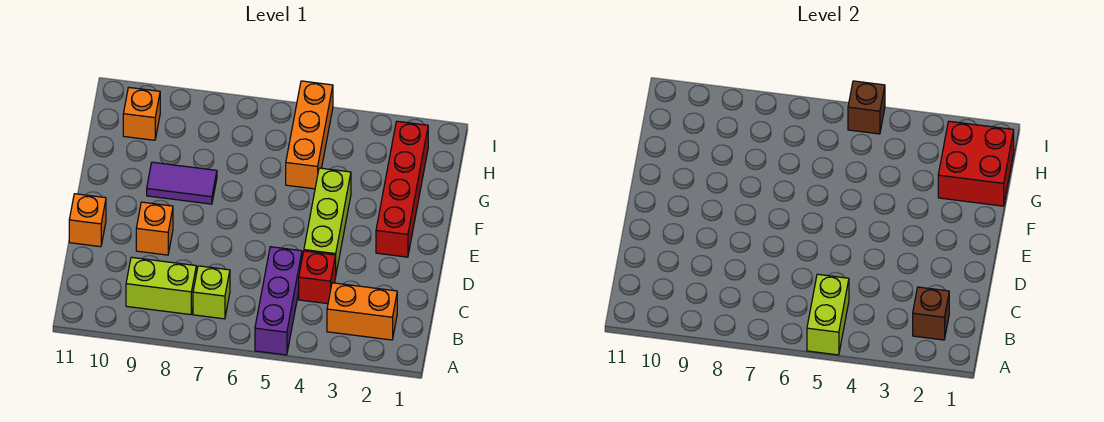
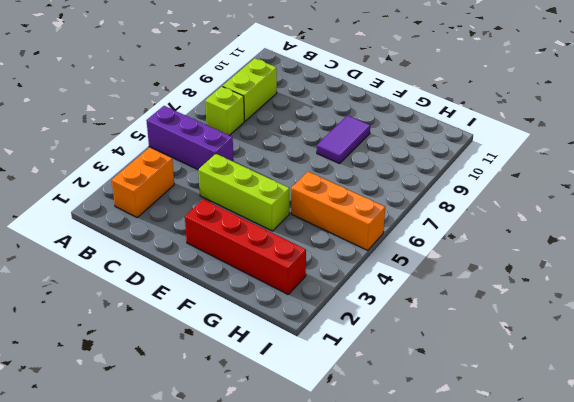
none -> red 1x1 brick [299,251,336,304]
none -> orange 1x1 brick [136,202,173,255]
none -> orange 1x1 brick [69,194,106,247]

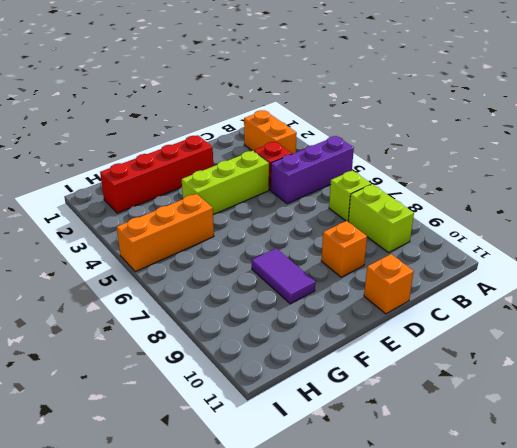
none -> orange 1x1 brick [123,88,160,140]
none -> lime 1x2 brick [807,274,849,355]
none -> brown 1x1 brick [913,287,949,340]

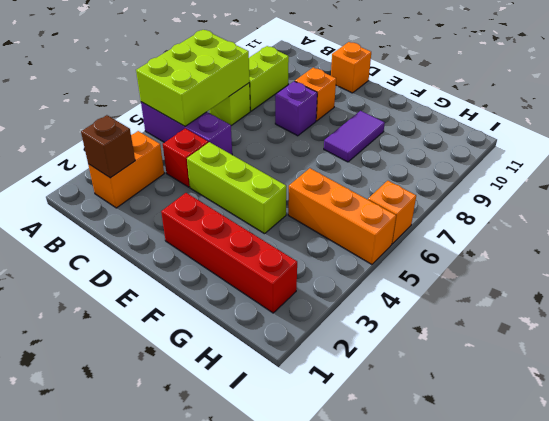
lime 2x3 brick [136,30,249,126] -> lime 1x2 brick [807,274,849,355]
purple 1x1 brick [275,81,317,136] -> none
orange 1x1 brick [368,181,416,244] -> orange 1x1 brick moved to [123,88,160,140]
none -> red 2x2 brick [938,121,1014,206]
none -> brown 1x1 brick [848,81,885,134]

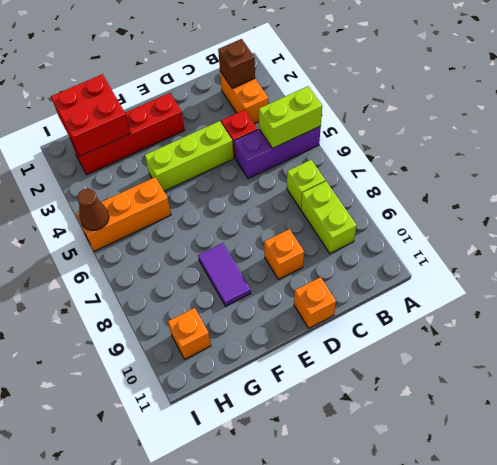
brown 1x1 cone [77,189,109,230] -> brown 1x1 brick [848,81,885,134]

